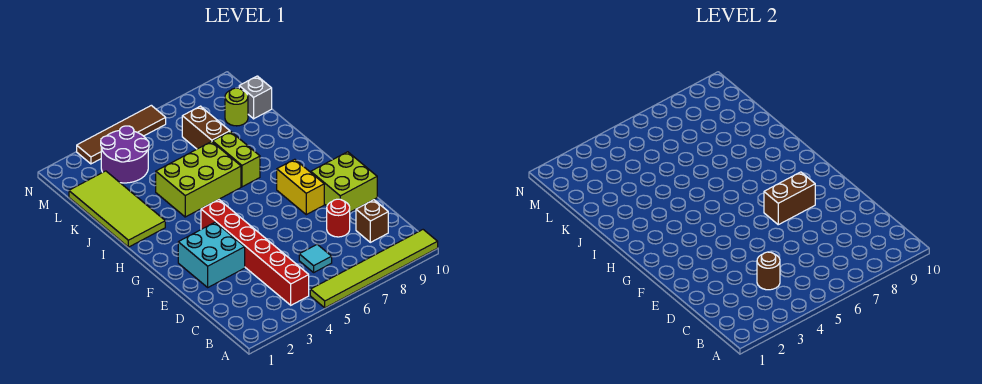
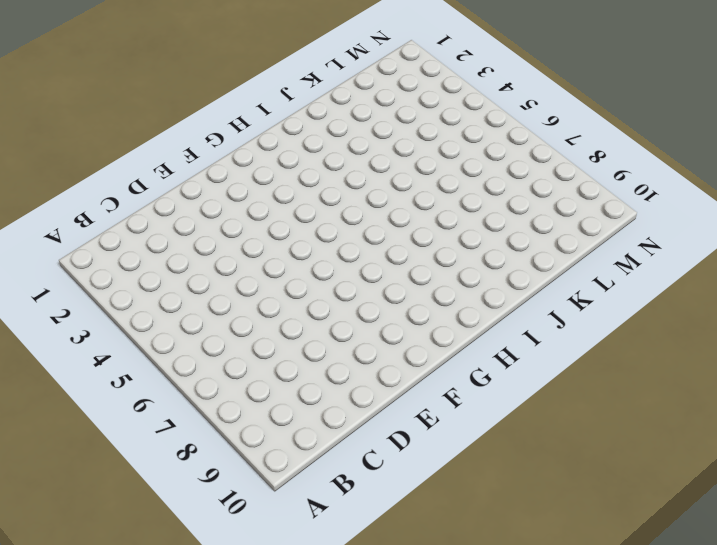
none -> lime 1x6 tile [310,230,438,308]
none -> red 1x6 brick [201,200,309,305]
none -> cyan 1x1 tile [299,244,332,272]

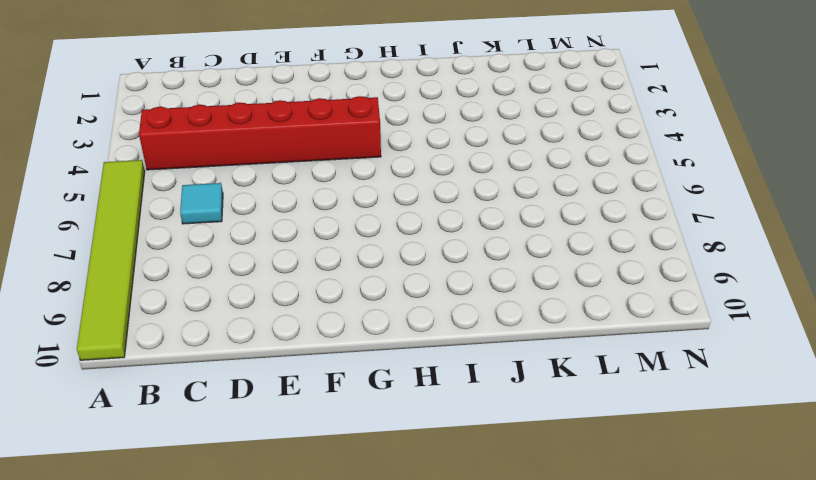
none -> brown 1x1 brick [356,200,388,242]
none -> red 1x1 round brick [327,199,350,237]
none -> cyan 2x2 brick [178,222,245,287]

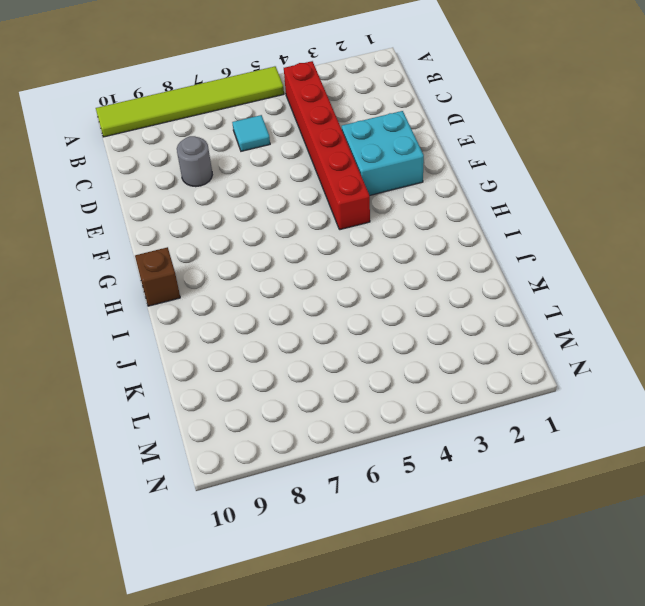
grey 1x1 round brick [177,136,212,187] -> red 1x1 round brick [327,199,350,237]
brown 1x1 brick [135,247,180,306] -> brown 1x1 brick moved to [356,200,388,242]
none -> lime 2x2 brick [311,152,377,212]
none -> yellow 1x2 brick [277,159,324,215]
none -> lime 2x4 tile [69,171,165,247]

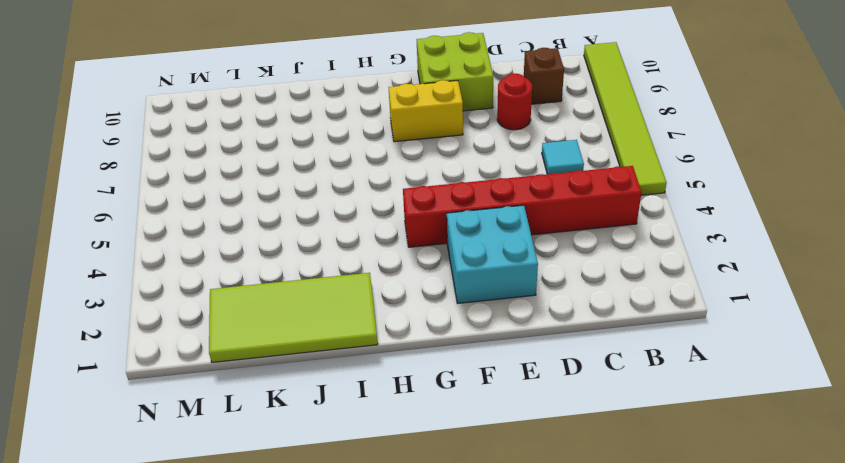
none -> lime 2x3 brick [156,142,241,217]
none -> lime 1x2 brick [213,132,260,187]
none -> brown 1x2 brick [182,106,230,149]

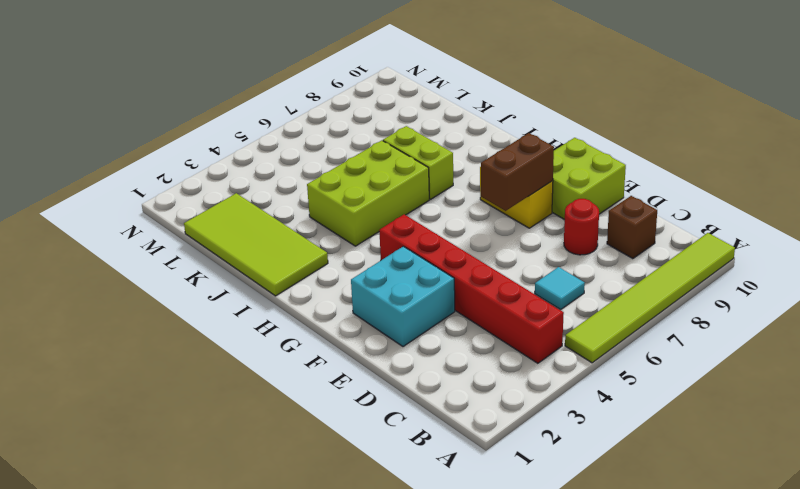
none -> brown 1x2 brick [182,106,230,149]
none -> purple 2x2 round brick [101,126,149,183]
none -> lime 1x1 round brick [225,88,248,126]

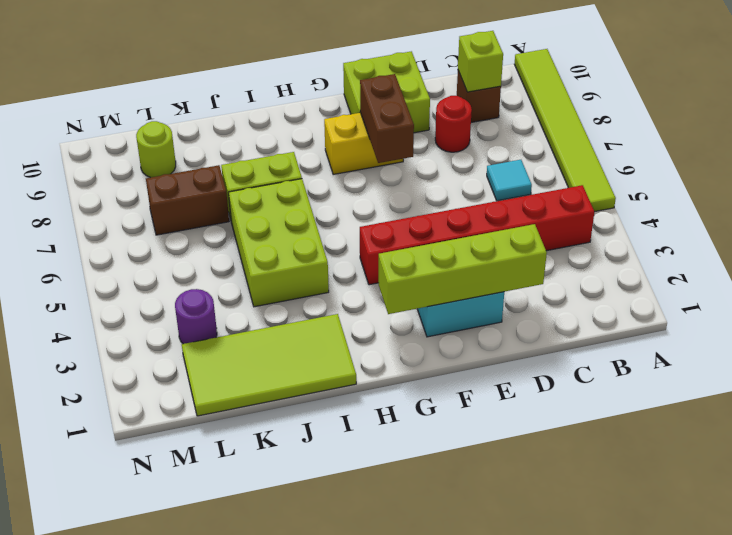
lime 1x1 brick [458,31,503,92] -> none
lime 1x4 brick [379,224,547,314] -> none
purple 1x1 round brick [175,289,217,344] -> purple 2x2 round brick [101,126,149,183]
none -> grey 1x1 brick [239,76,272,119]
none -> brown 1x4 tile [77,105,166,164]
none -> brown 1x1 round brick [757,252,780,290]

